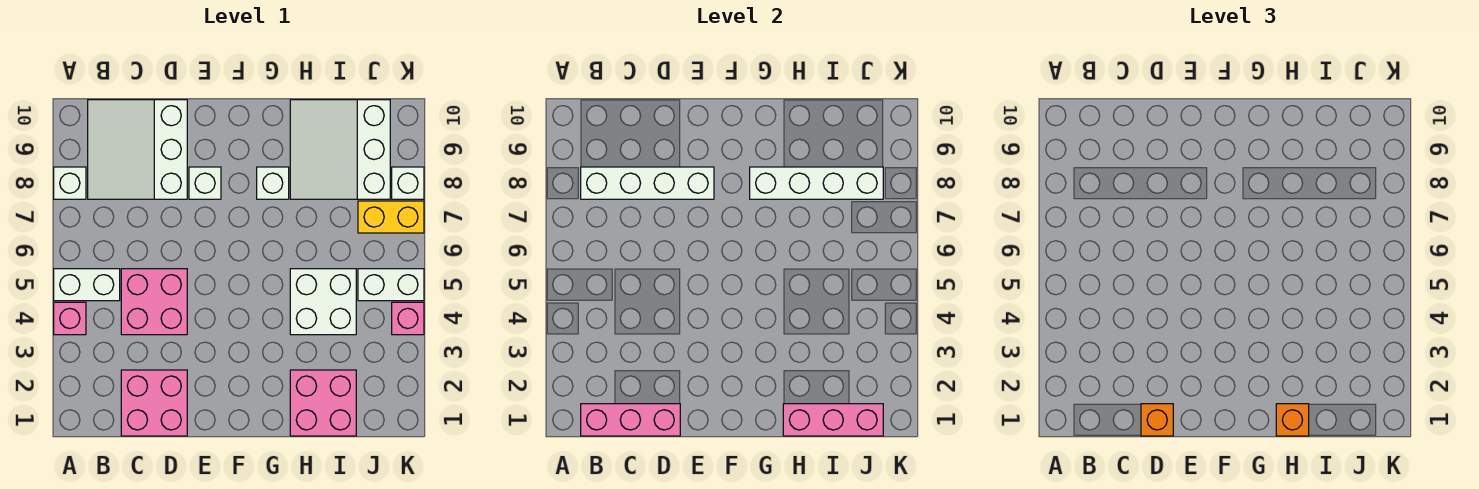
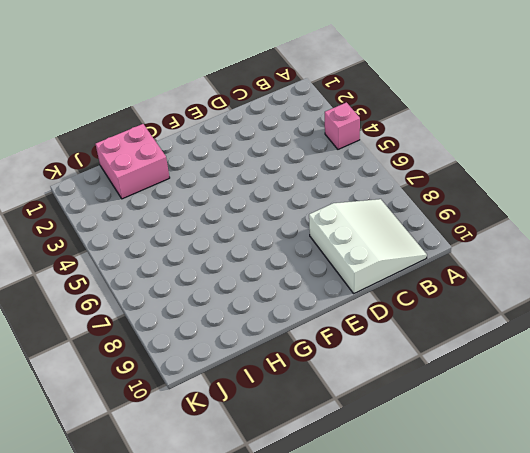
none -> white 1x2 brick [54,269,120,301]
none -> white 1x1 brick [54,167,86,199]
none -> pink 2x2 brick [121,370,187,436]

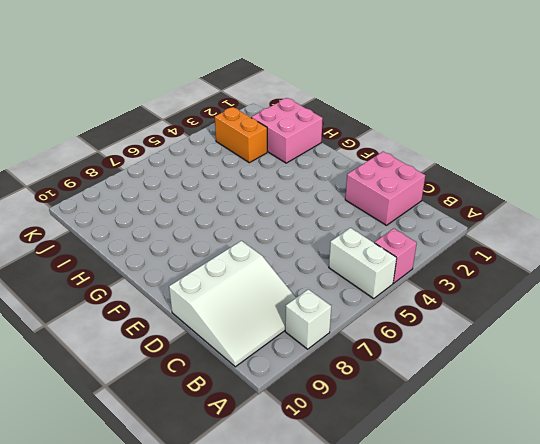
orange 1x2 brick [215,107,267,163] -> none
none -> pink 2x2 brick [121,269,187,335]
none -> white 1x1 brick [189,167,221,199]
none -> white 1x1 brick [257,167,289,199]

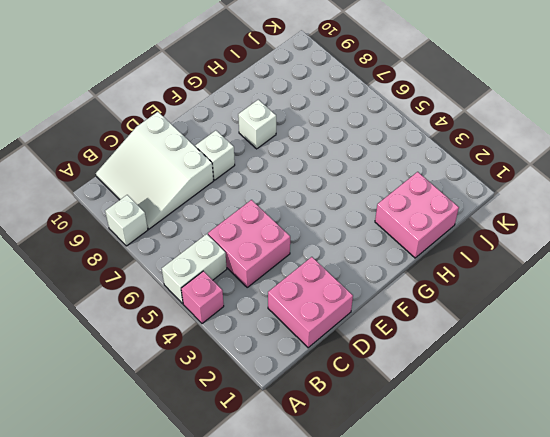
none -> white 2x2 brick [290,269,356,335]
none -> white 3x3 slope [290,100,390,199]
none -> white 1x2 brick [358,269,424,301]

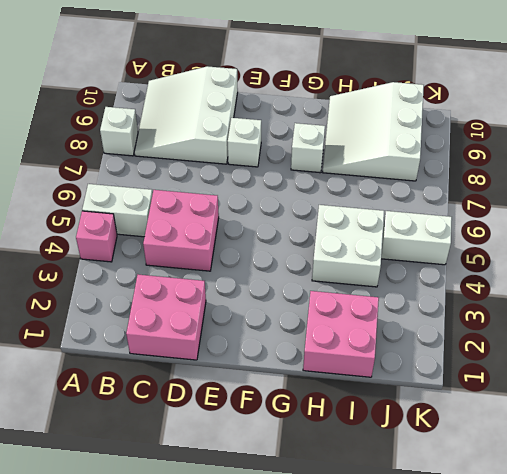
none -> yellow 1x2 brick [358,201,424,233]
none -> pink 1x1 brick [392,302,424,335]
none -> white 1x1 brick [392,167,424,199]

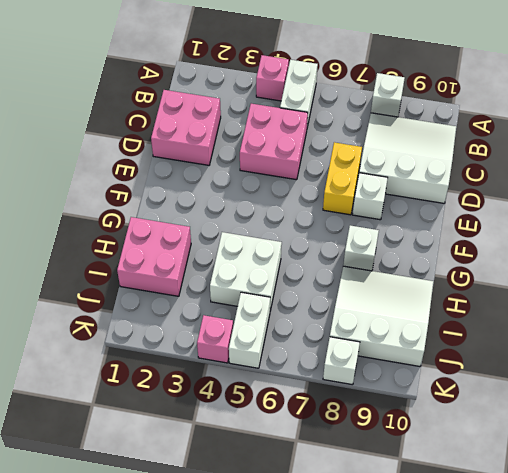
yellow 1x2 brick [323,142,362,215] -> yellow 1x2 brick moved to [358,201,424,233]
none -> pink 1x3 brick [581,404,680,436]
none -> white 1x4 brick [581,167,714,199]
none -> white 1x4 brick [750,167,883,199]

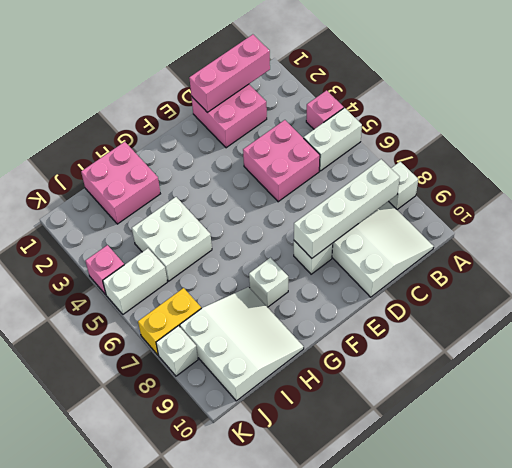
none -> white 1x4 brick [750,167,883,199]
none -> pink 1x3 brick [783,404,883,436]
none -> orange 1x1 brick [1141,404,1173,436]

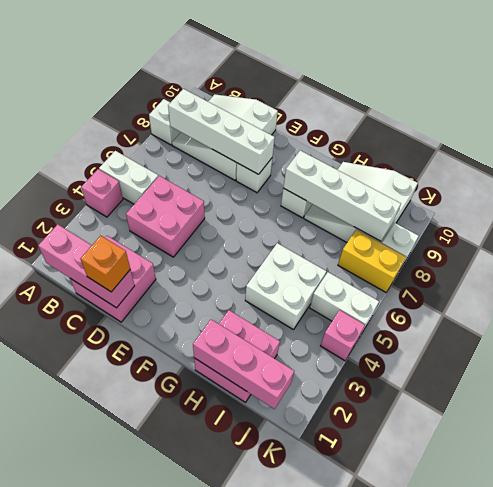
none -> orange 1x1 brick [1276,404,1309,436]

